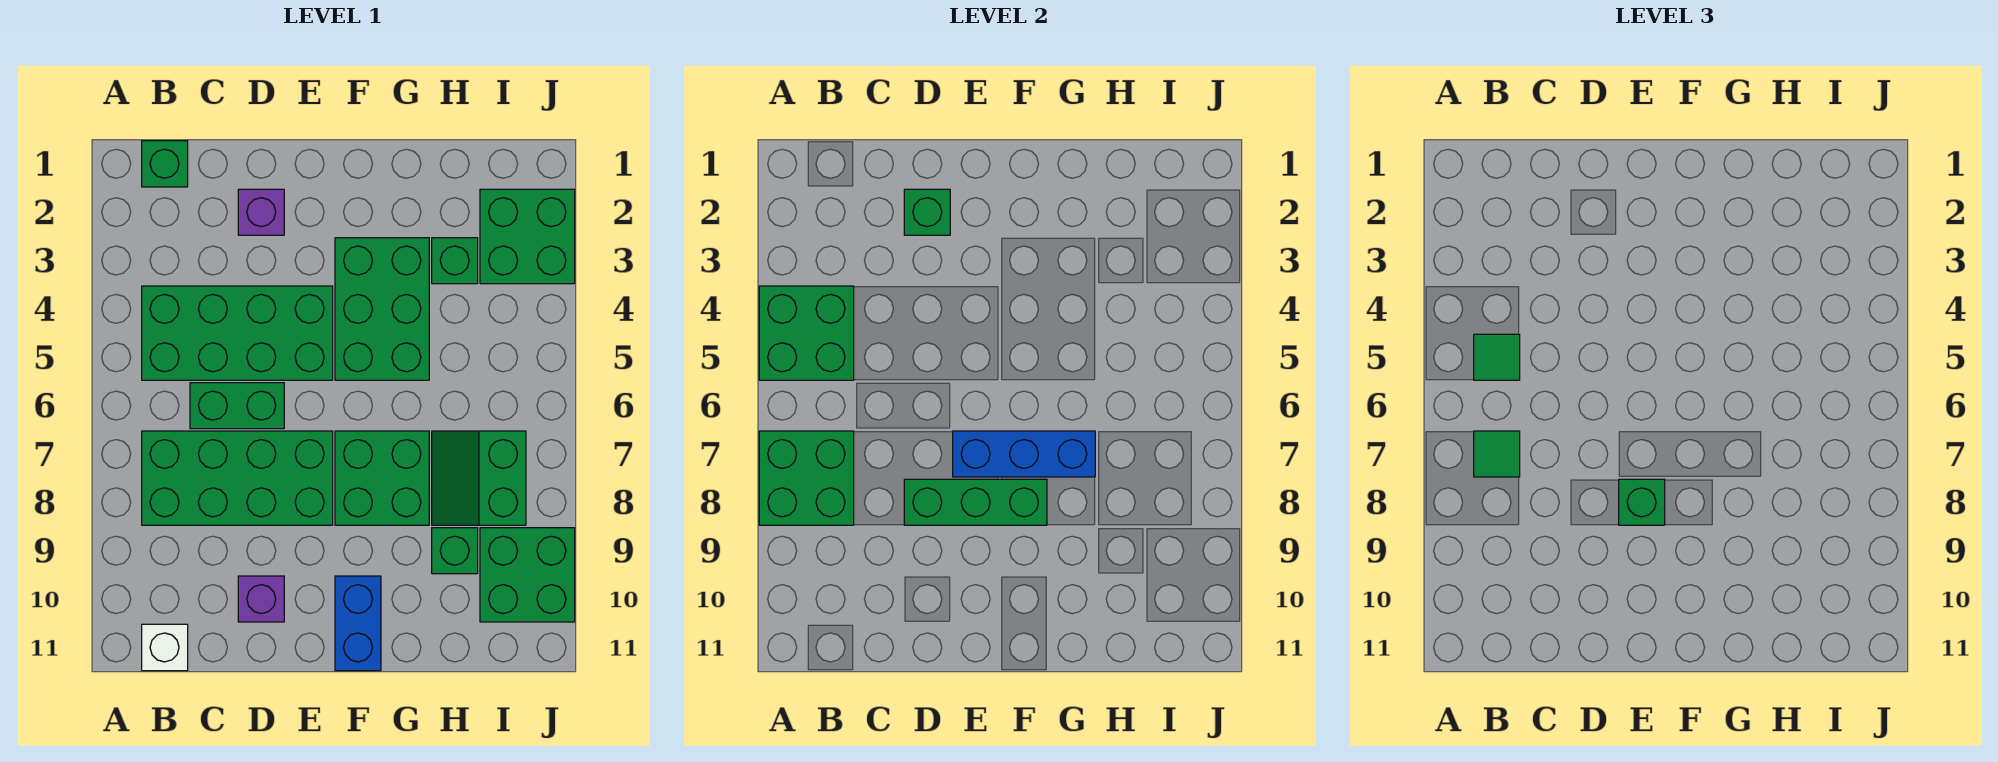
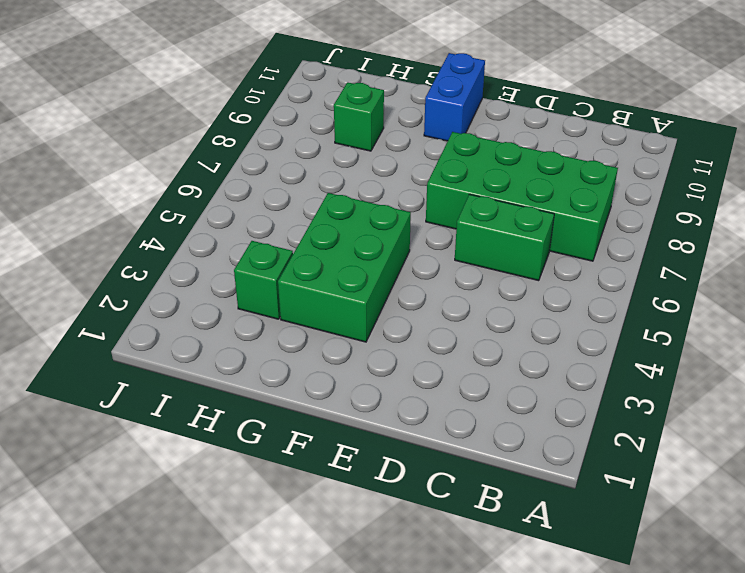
none -> green 1x1 brick [142,141,188,187]
none -> green 2x4 brick [142,286,333,380]
none -> white 1x1 brick [142,624,188,671]

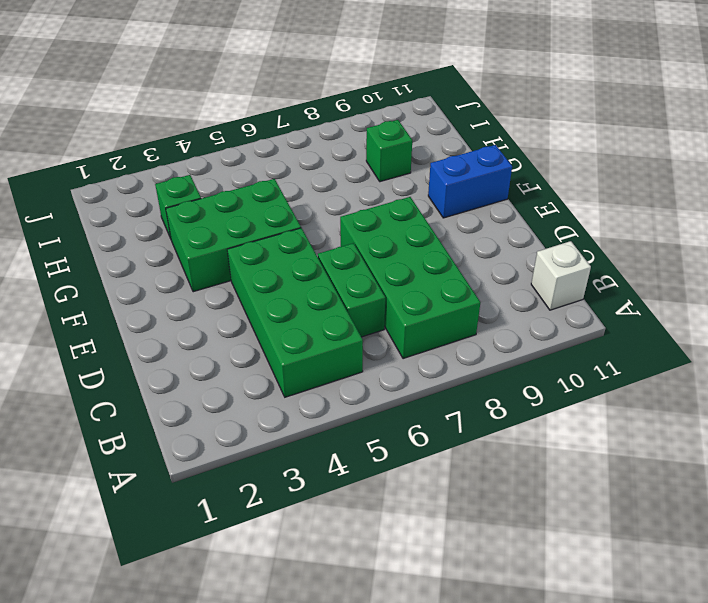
none -> green 1x1 brick [142,141,188,187]
none -> purple 1x1 brick [238,189,284,235]
none -> purple 1x1 brick [238,576,284,622]

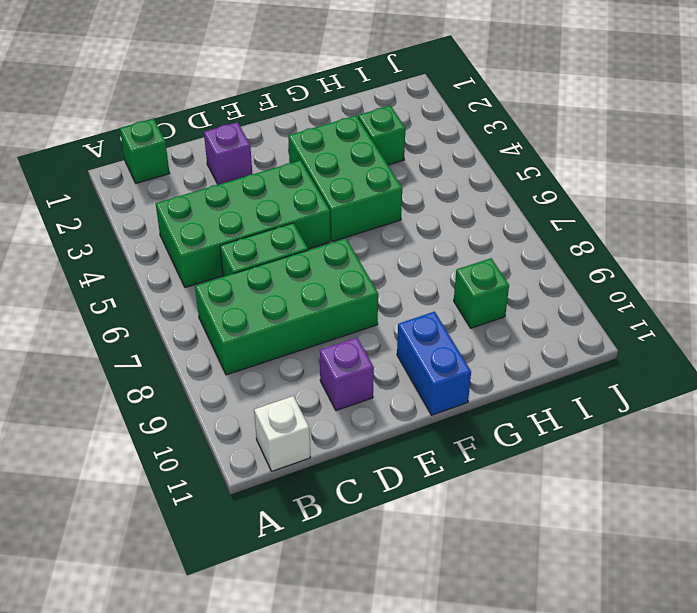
none -> green 2x2 brick [335,431,429,525]
none -> green 2x2 slope [432,431,526,525]
none -> green 2x2 brick [480,189,575,284]

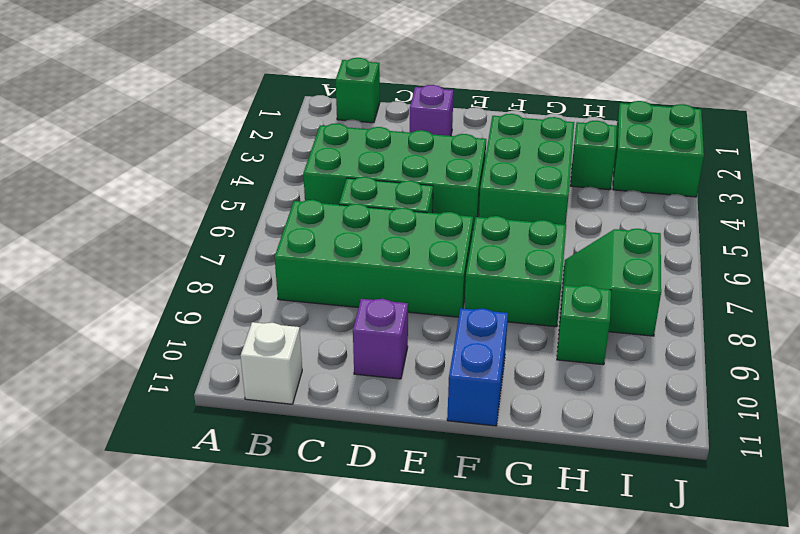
none -> green 2x2 brick [480,528,575,622]
none -> green 2x2 brick [759,286,854,380]
none -> green 2x2 brick [759,431,854,525]

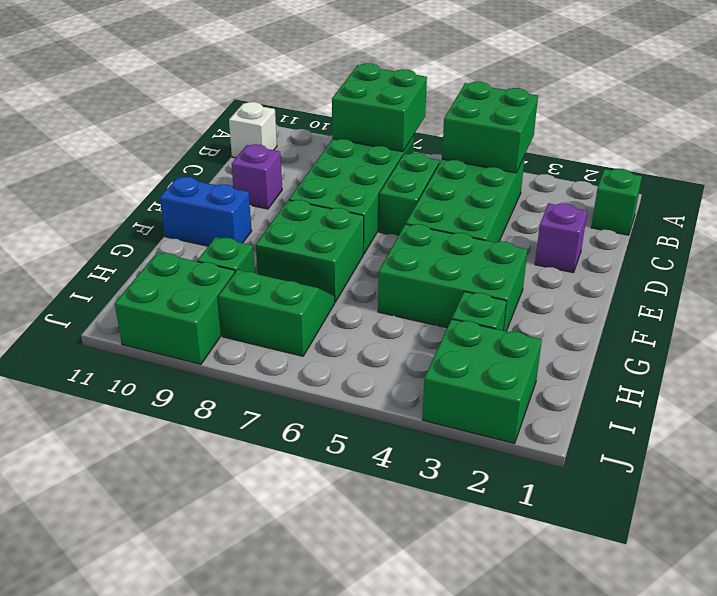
none -> green 1x1 brick [904,189,950,235]
none -> green 1x3 brick [904,479,1047,525]
none -> blue 1x3 brick [953,431,1095,477]

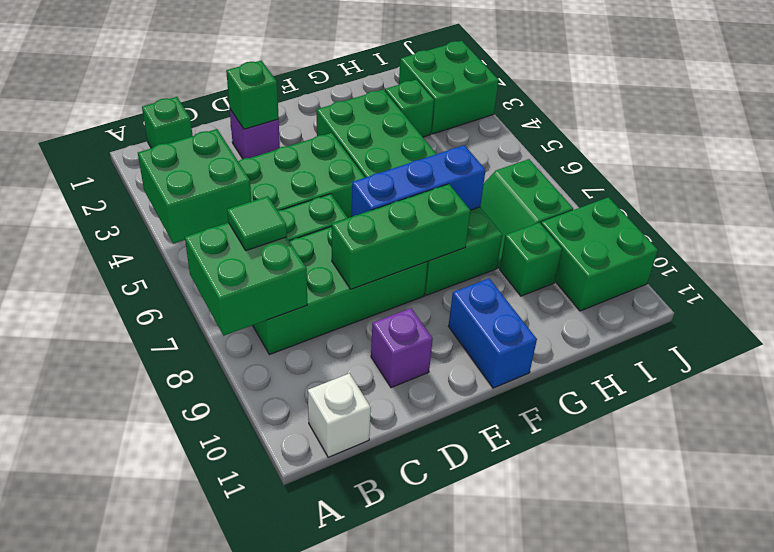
none -> green 1x1 tile [1474,334,1520,380]
none -> green 1x1 brick [1619,479,1665,525]

